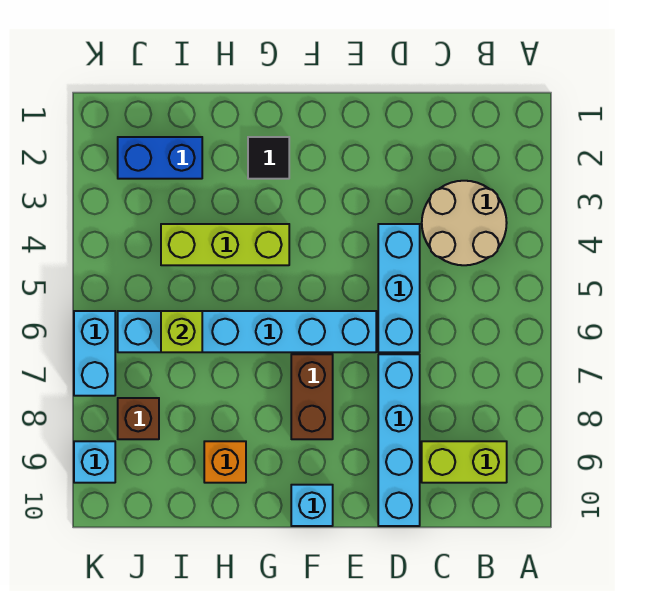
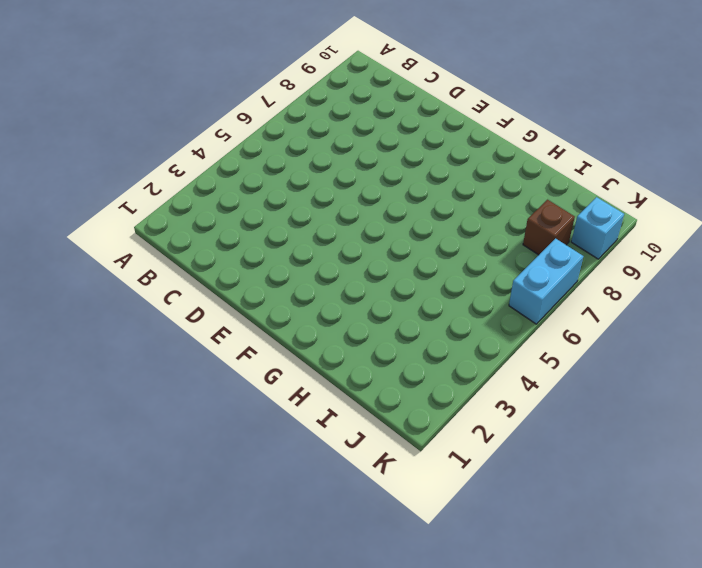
none -> tan 2x2 round brick [422,181,507,265]
none -> lime 1x2 brick [422,441,507,483]
none -> cyan 1x3 brick [378,224,420,352]

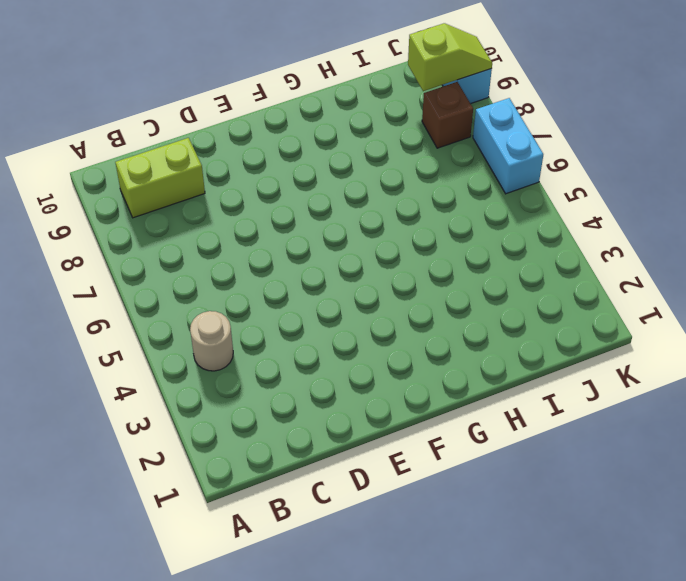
tan 1x1 round brick [190,311,233,371] -> tan 2x2 round brick [422,181,507,265]
lime 1x2 slope [408,23,492,91] -> none
none -> cyan 1x3 brick [378,224,420,352]
none -> cyan 1x4 brick [378,354,420,526]
none -> cyan 1x6 brick [118,311,376,352]

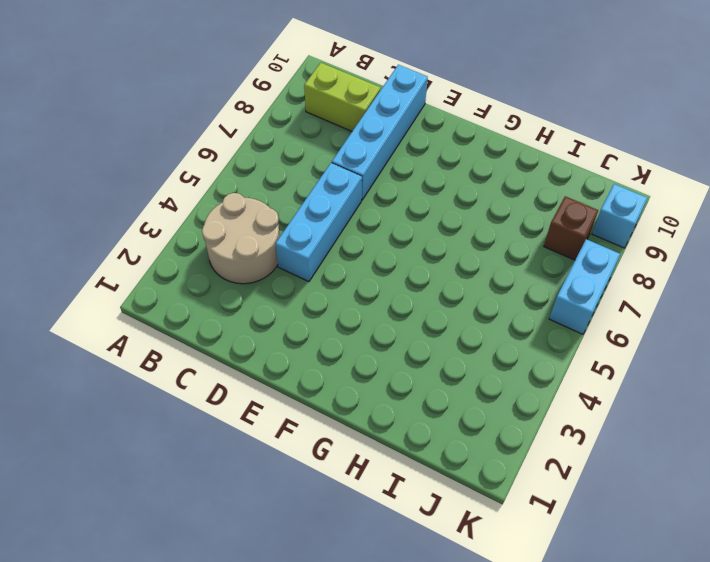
none -> cyan 1x6 brick [118,311,376,352]
none -> brown 1x2 brick [291,354,333,439]
none -> cyan 1x1 brick [291,485,333,526]

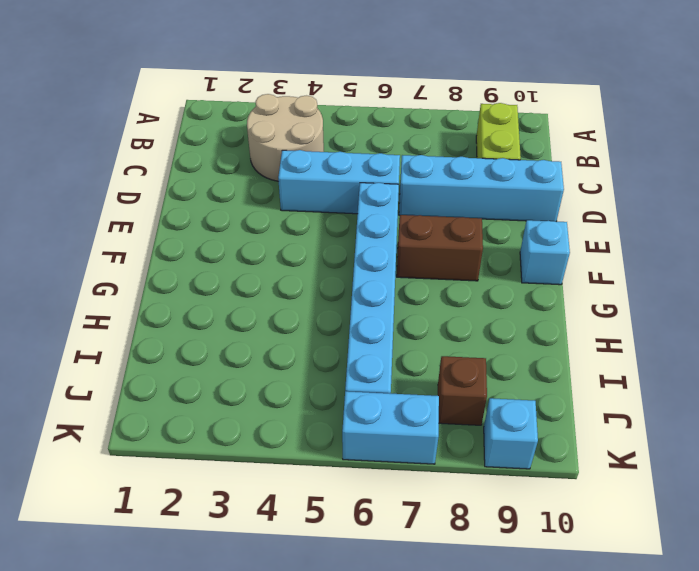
none -> black 1x1 tile [248,137,289,179]
none -> lime 1x3 brick [161,224,289,265]
none -> orange 1x1 brick [204,441,246,483]

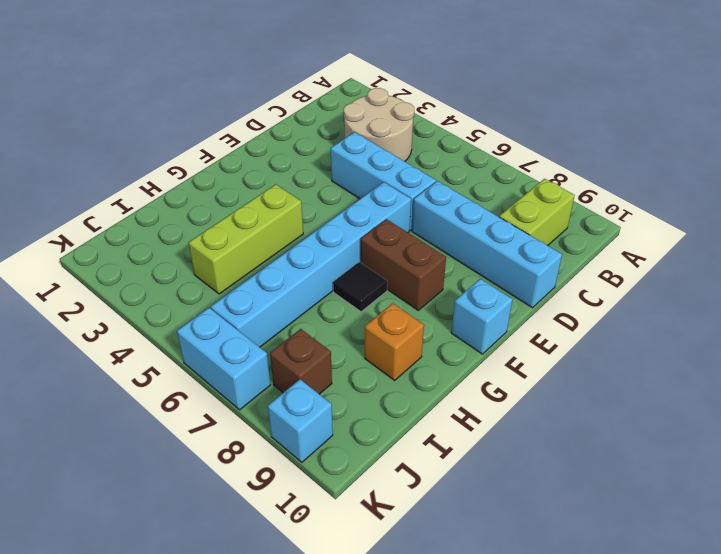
black 1x1 tile [333,262,387,312] -> black 1x1 tile moved to [248,137,289,179]
none -> blue 1x2 brick [118,137,202,179]
none -> lime 1x1 brick [161,311,202,352]

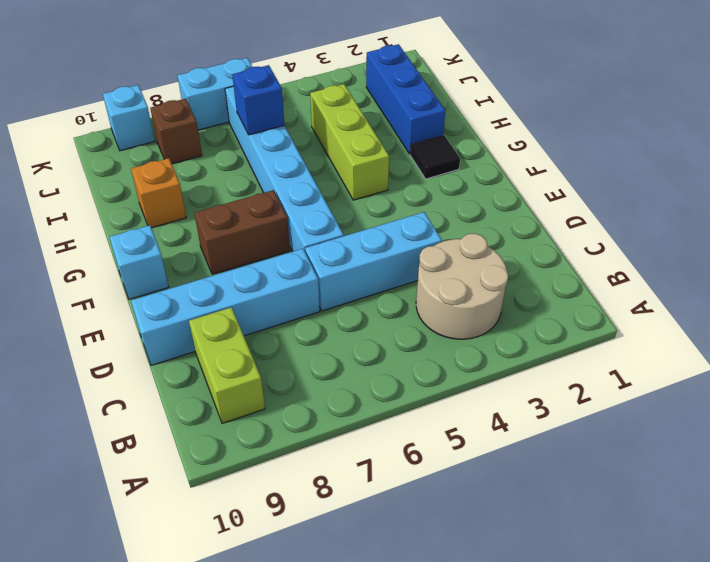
blue 1x3 brick [366,44,445,154] -> blue 1x2 brick [118,137,202,179]
blue 1x1 brick [232,65,284,135] -> lime 1x1 brick [161,311,202,352]

